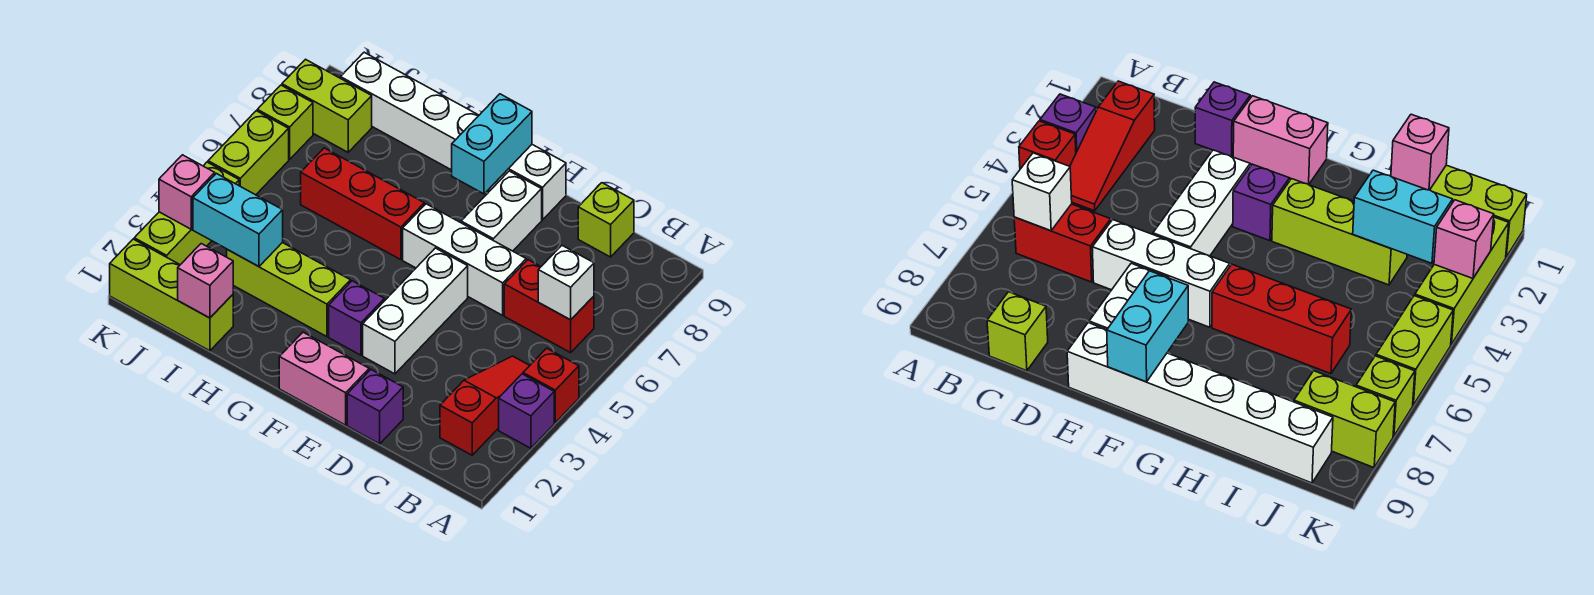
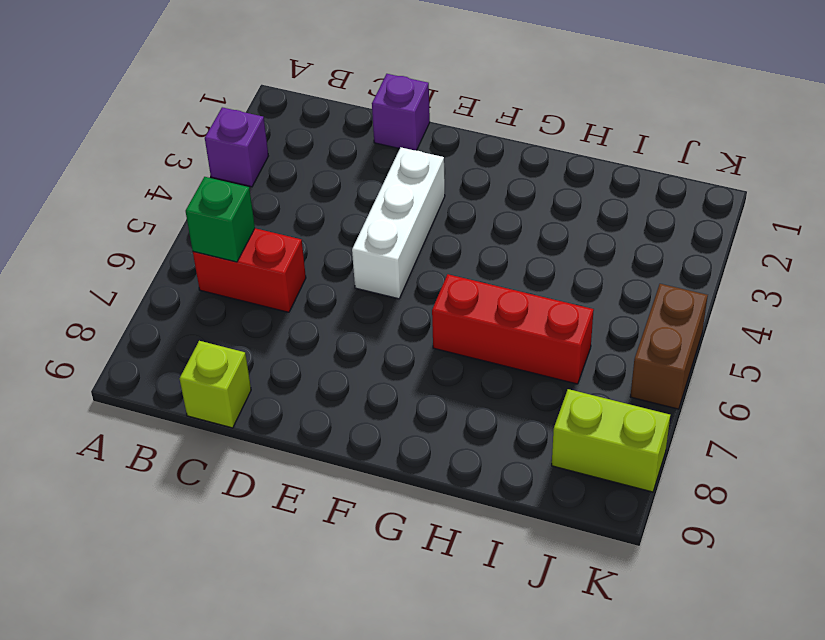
green 1x1 brick [186,177,255,262] -> white 1x1 brick [538,246,594,320]
brown 1x2 brick [630,284,708,409] -> lime 1x2 brick [208,111,289,195]
none -> red 1x1 brick [523,348,579,422]
none -> red 1x3 slope [440,356,530,455]
none -> white 1x3 brick [403,204,526,315]

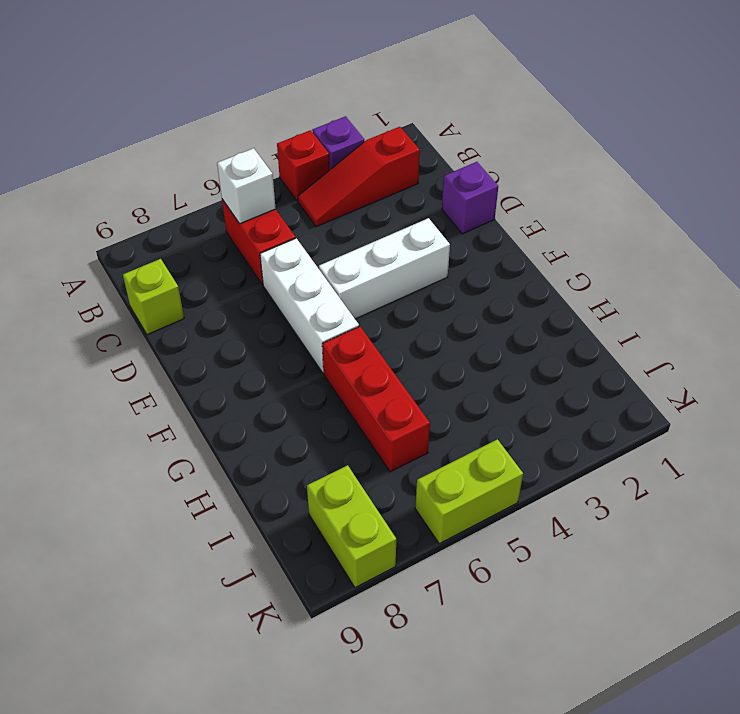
none -> pink 1x2 brick [279,332,369,425]
none -> white 1x2 brick [461,171,542,251]
none -> white 1x6 brick [341,52,566,220]

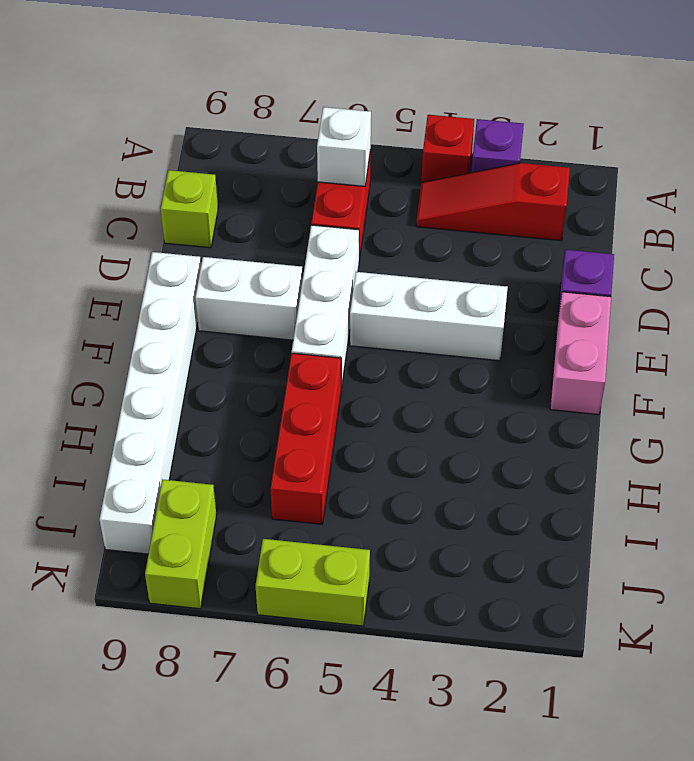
none -> purple 1x1 brick [329,281,384,355]
none -> lime 1x3 brick [227,243,351,337]
none -> lime 1x3 brick [110,239,233,351]

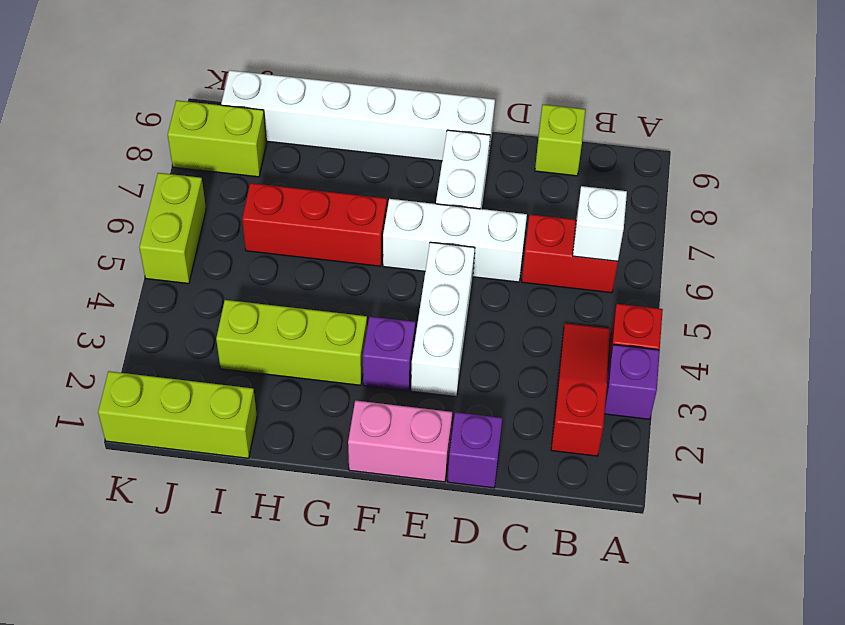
none -> lime 1x3 brick [134,162,239,265]
none -> lime 1x1 brick [257,85,313,159]
none -> cyan 1x2 brick [452,94,532,194]

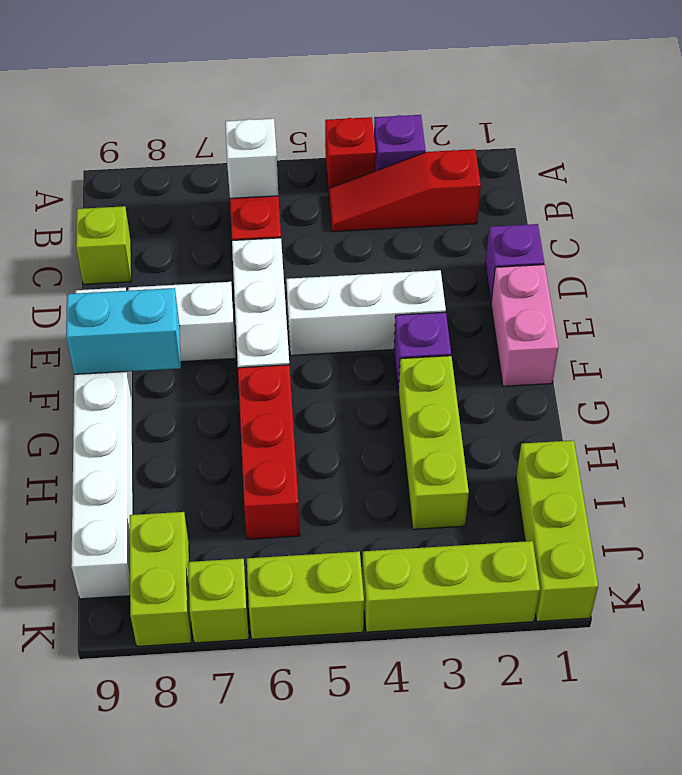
none -> pink 1x1 brick [178,244,233,318]
none -> cyan 1x2 brick [193,173,283,266]
none -> pink 1x1 brick [159,155,215,229]

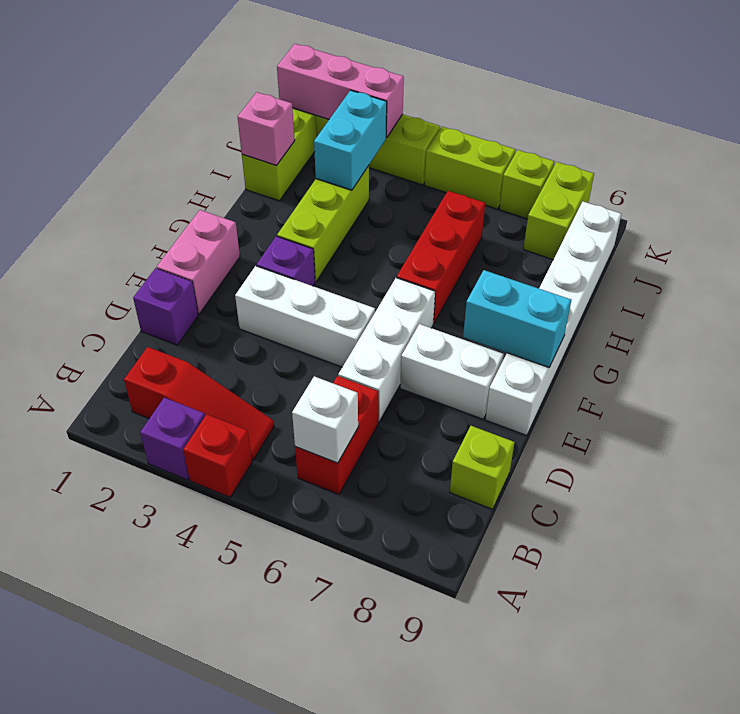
pink 1x3 brick [277,44,404,138] -> pink 1x1 brick [159,155,215,229]

